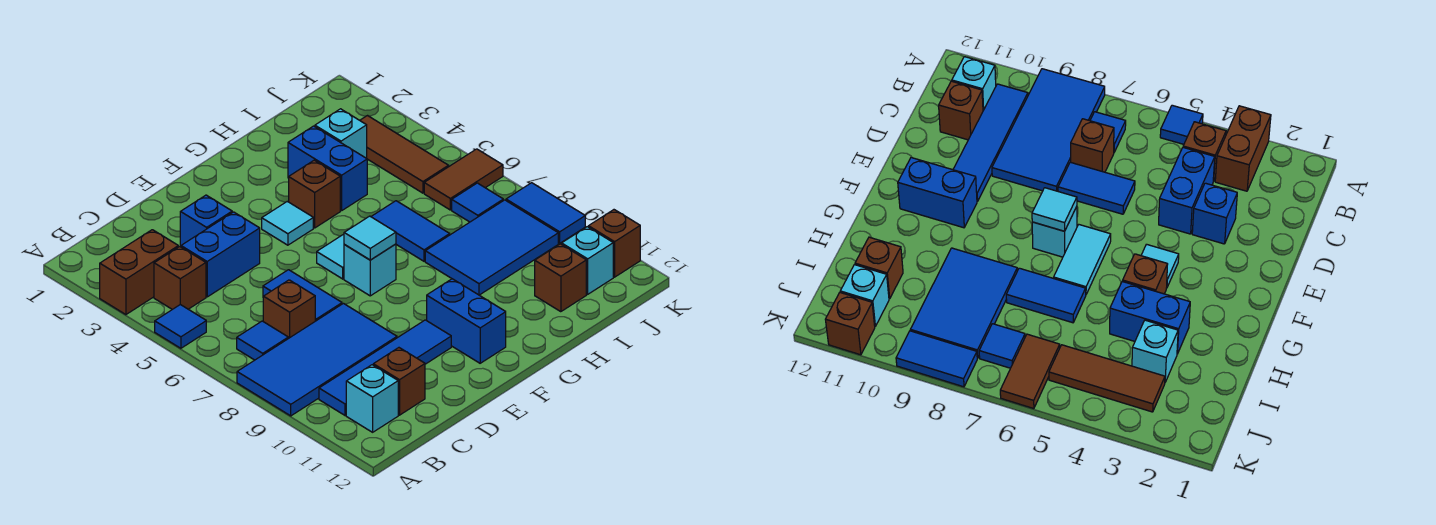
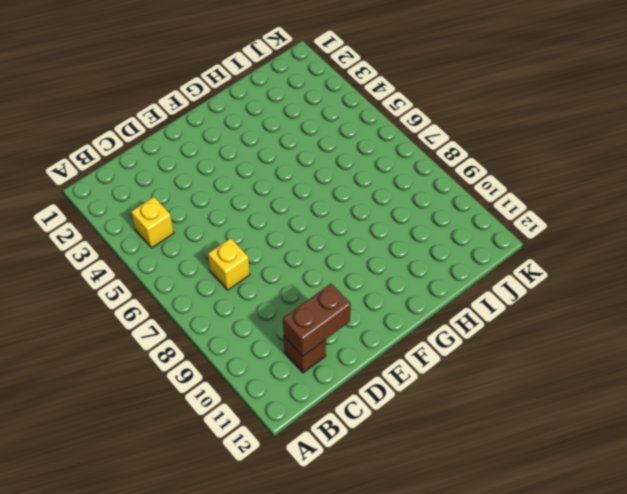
yellow 1x1 brick [131,197,174,248] -> brown 1x1 brick [154,247,206,309]
yellow 1x1 brick [208,238,250,290] -> brown 1x1 brick [263,280,315,338]
brown 1x2 brick [283,284,351,356] -> brown 1x2 brick moved to [100,230,178,315]
none -> blue 1x1 tile [155,305,206,348]
none -> blue 2x4 tile [237,304,397,416]
none -> blue 1x1 tile [237,321,288,360]

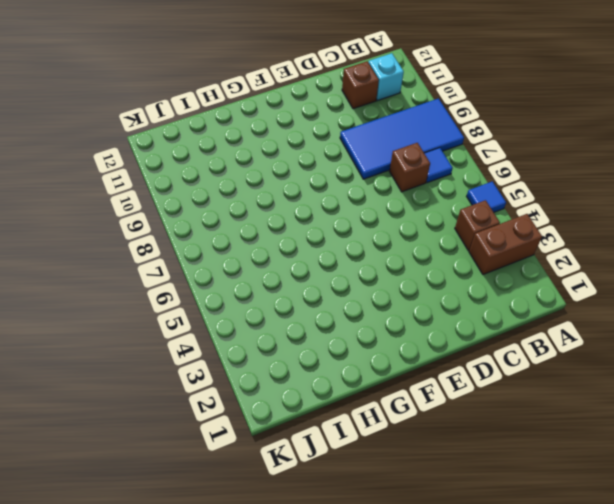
none -> blue 1x4 tile [319,320,451,416]
none -> blue 1x2 brick [181,212,260,297]
none -> blue 1x1 brick [180,195,232,247]

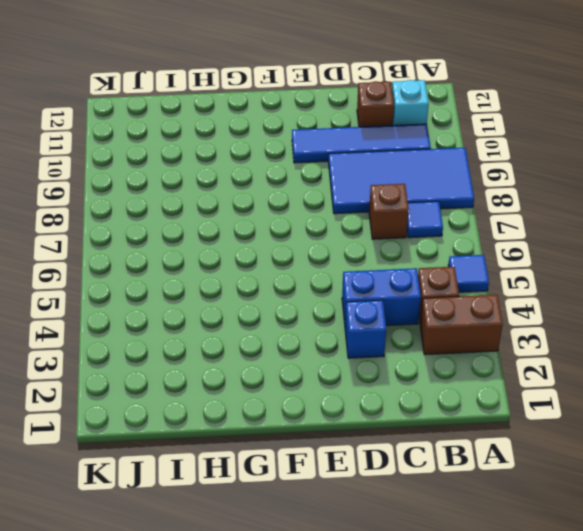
none -> blue 1x2 tile [263,270,342,321]
none -> cyan 1x1 tile [262,201,313,245]
none -> cyan 1x2 tile [317,234,344,279]

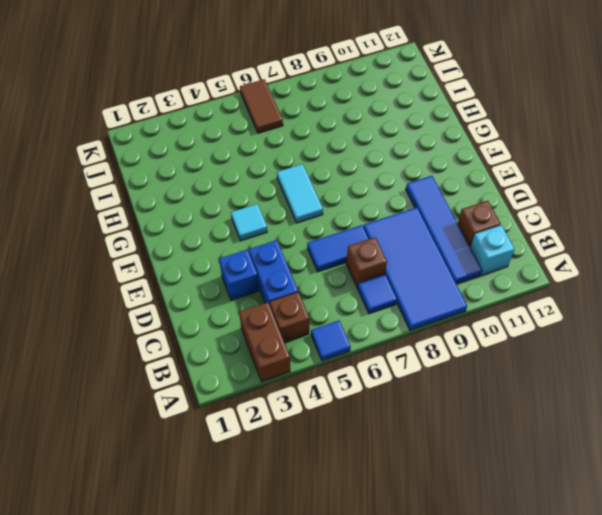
none -> cyan 1x1 brick [344,244,396,296]
none -> blue 1x2 brick [427,279,506,363]
none -> brown 1x1 brick [289,160,340,228]

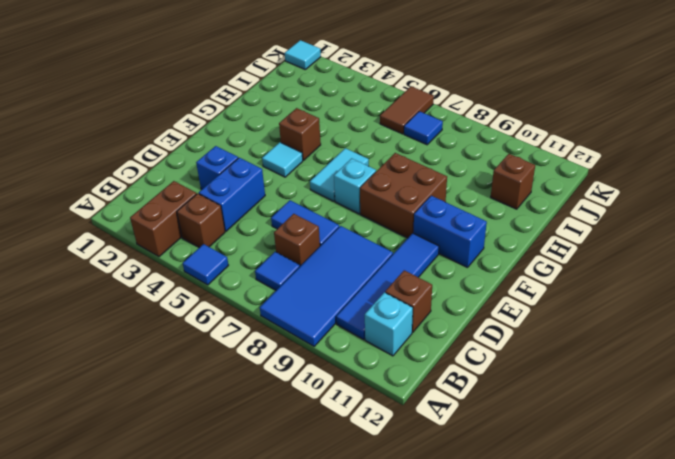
brown 2x2 brick [360,153,447,238] -> none
cyan 1x1 tile [285,40,321,69] -> cyan 1x1 tile moved to [344,216,396,260]
none -> blue 1x2 brick [288,126,367,211]
none -> blue 1x2 tile [371,201,450,261]
none -> blue 2x3 tile [425,200,558,295]

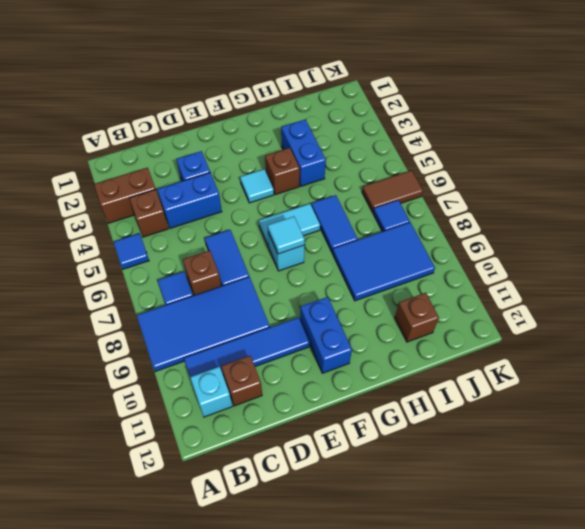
none -> cyan 1x1 brick [315,109,367,158]
none -> brown 1x3 tile [360,116,449,193]
none -> cyan 1x1 brick [562,227,613,294]

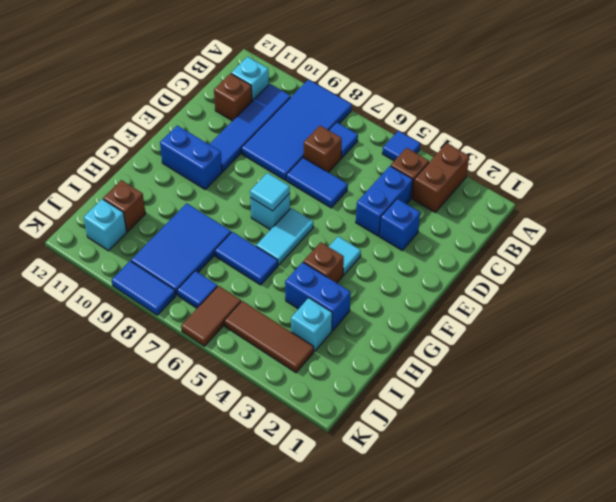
none -> brown 1x1 brick [588,210,640,277]

